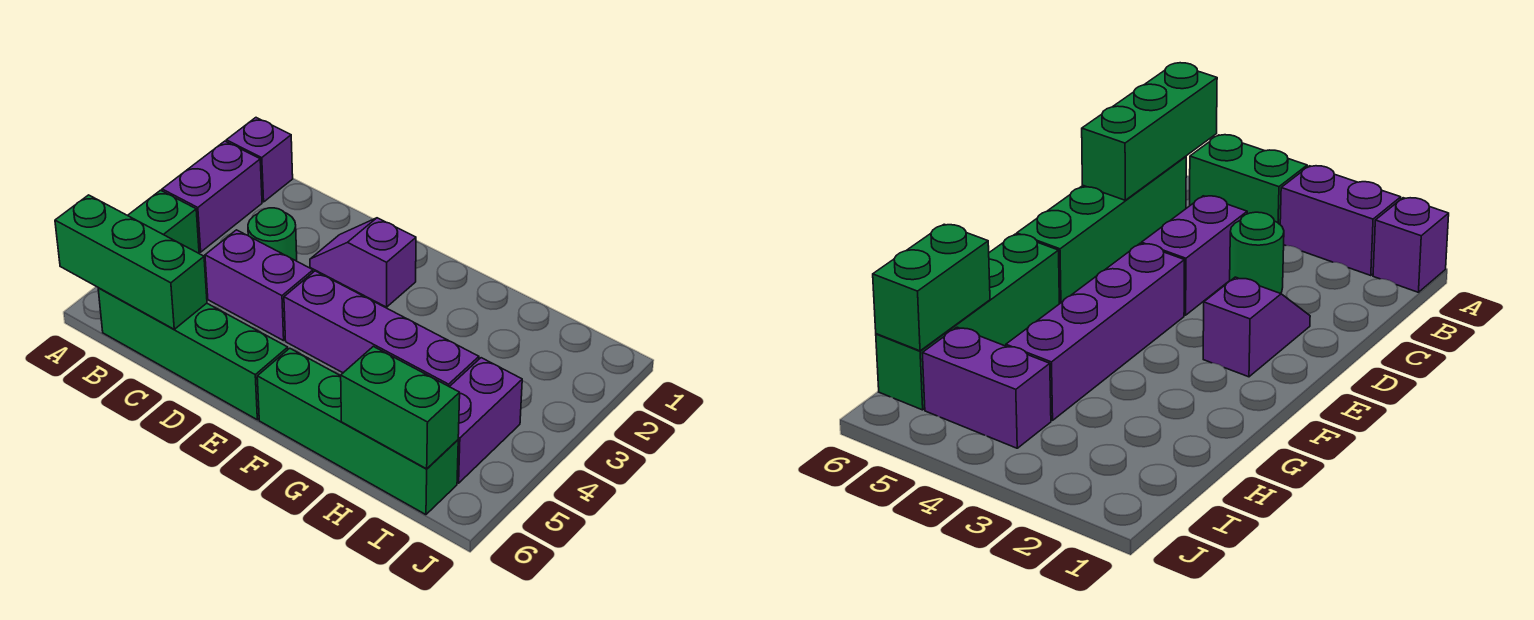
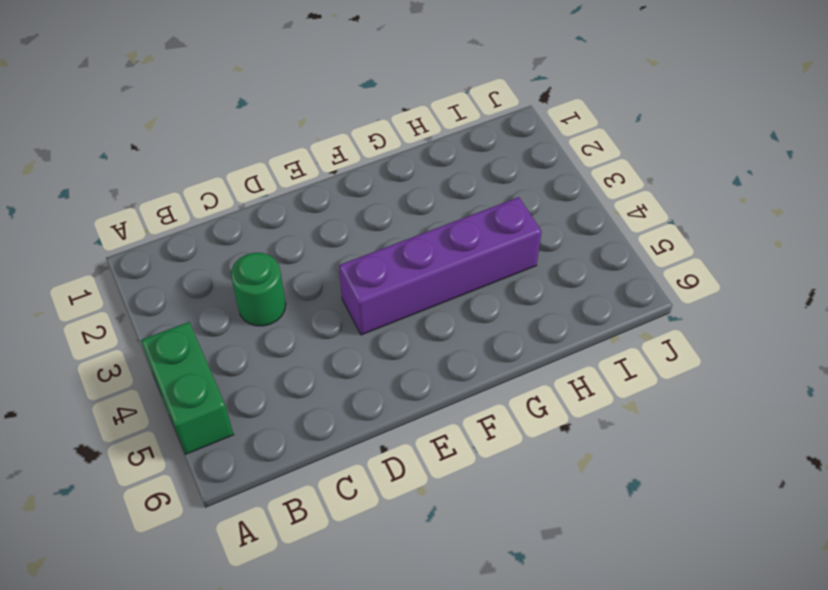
none -> purple 1x1 brick [226,118,293,202]
none -> purple 1x2 brick [162,141,262,252]
none -> green 1x4 brick [98,288,288,420]

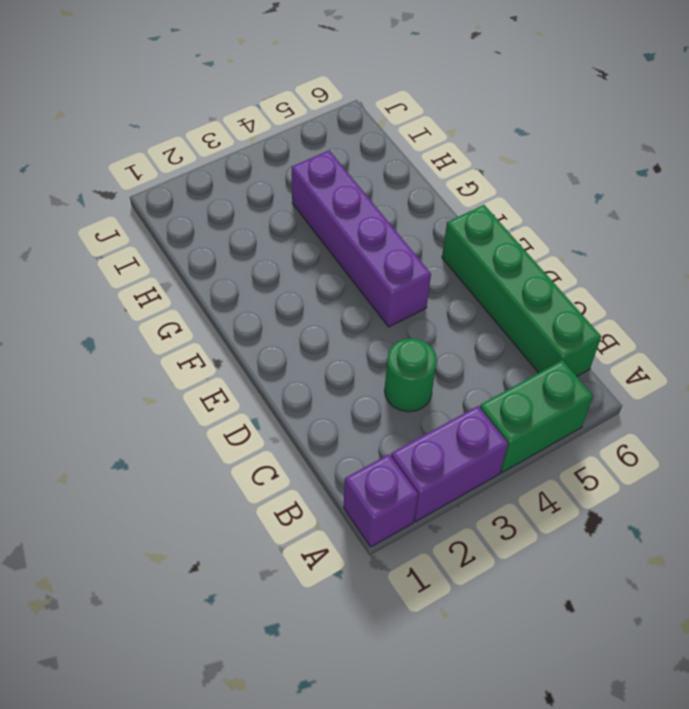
none -> purple 1x2 brick [205,230,313,341]
none -> purple 1x2 slope [310,218,416,307]
none -> green 1x4 brick [257,348,458,515]

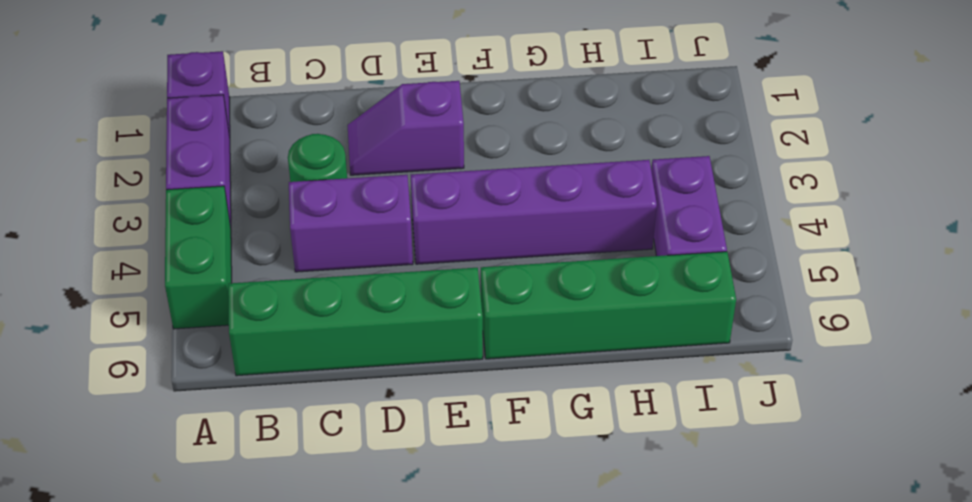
none -> green 1x3 brick [55,195,207,329]
none -> green 1x2 brick [341,346,460,469]

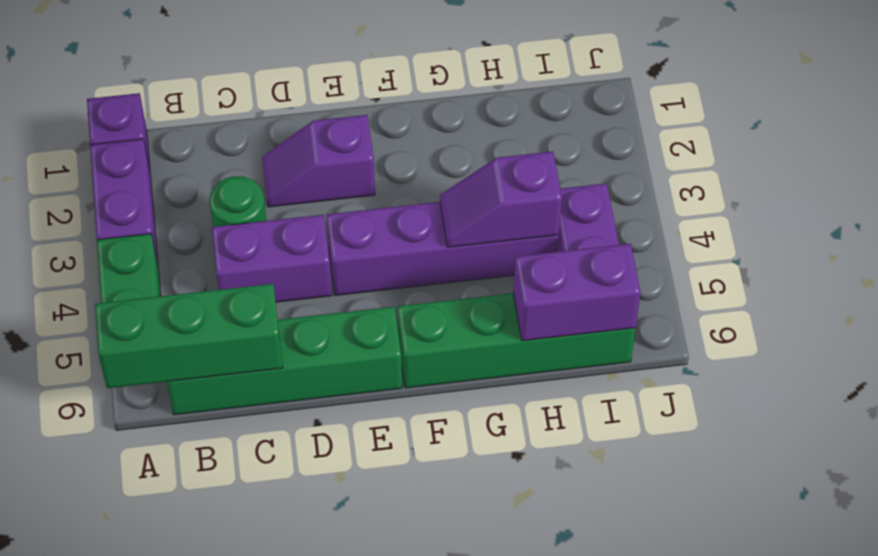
purple 1x2 slope [440,151,562,247] -> none
purple 1x2 brick [513,244,641,341] -> green 1x2 brick [341,346,460,469]

